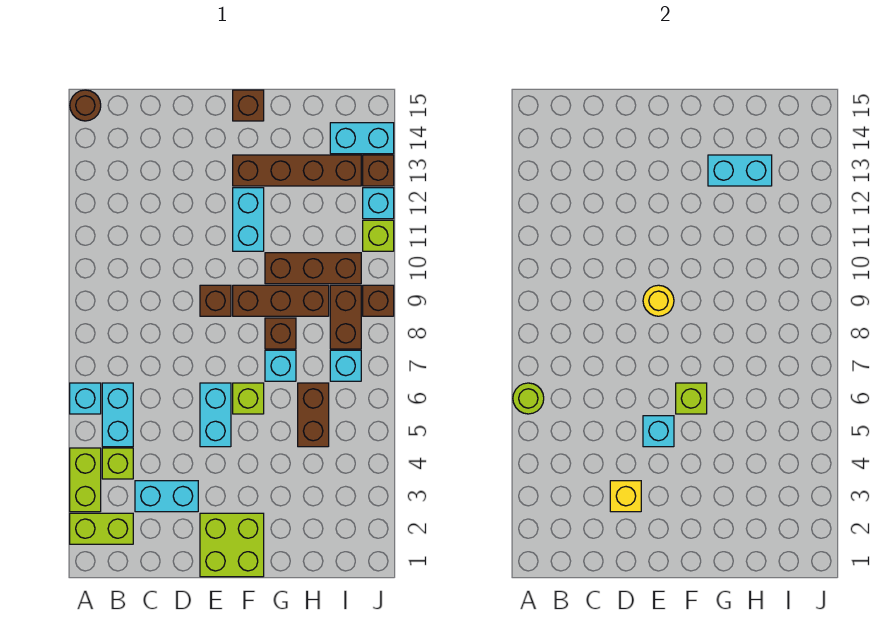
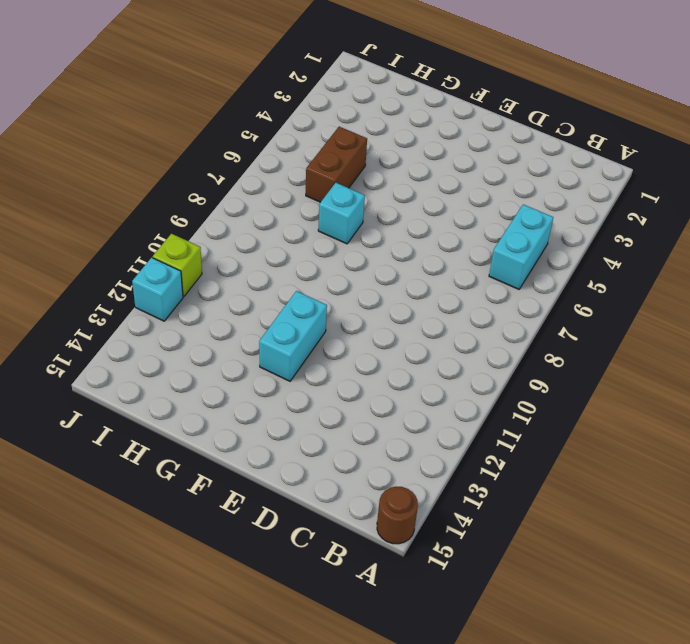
none -> lime 1x2 brick [70,513,133,544]
none -> lime 1x2 brick [70,448,101,512]
none -> cyan 1x1 brick [70,383,101,414]
none -> lime 1x1 brick [102,448,133,479]

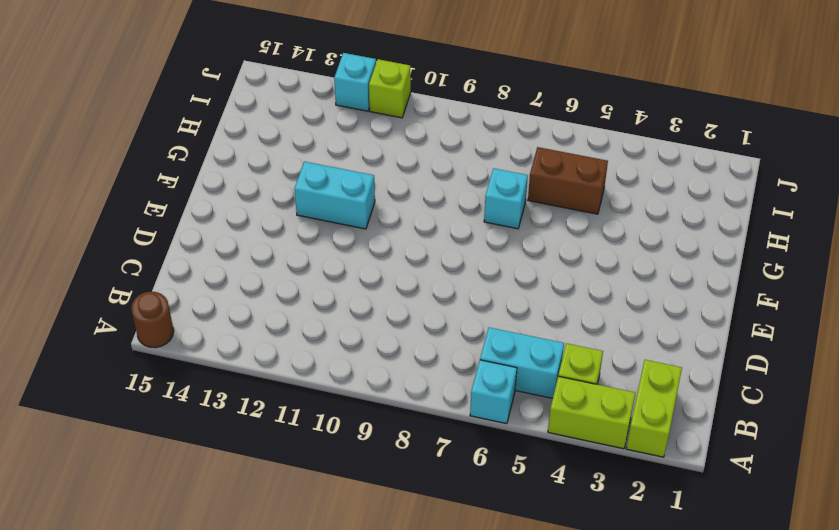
none -> cyan 1x2 brick [135,481,198,512]
none -> lime 2x2 brick [200,513,264,577]
none -> cyan 1x2 brick [200,383,231,447]
none -> brown 1x1 brick [200,285,231,316]

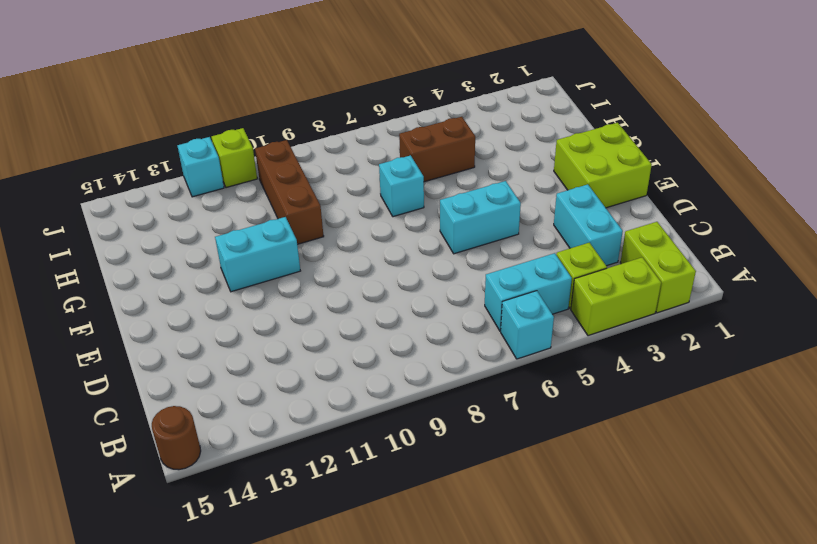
none -> brown 1x1 brick [200,285,231,316]
none -> lime 1x1 brick [233,383,264,414]
none -> brown 1x3 brick [233,285,329,316]
none -> brown 1x4 brick [233,155,361,186]

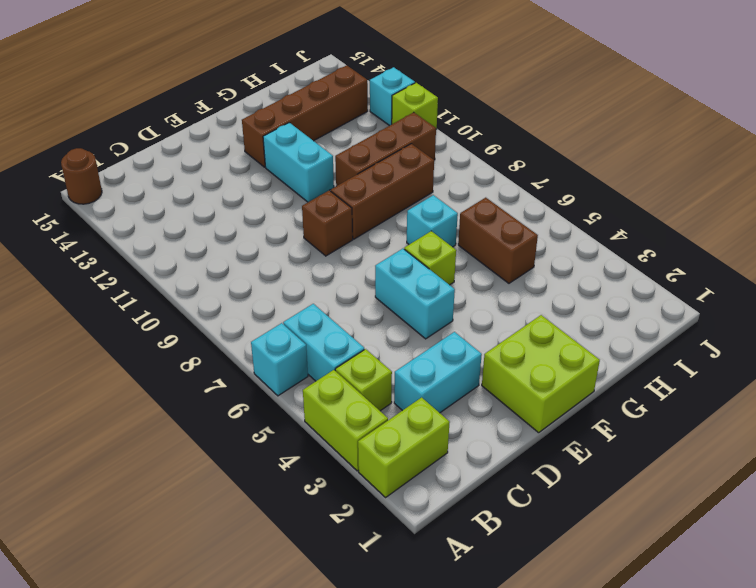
none -> brown 1x1 brick [233,90,264,121]
none -> brown 1x1 brick [265,318,296,349]
none -> cyan 1x1 brick [330,350,361,381]
none -> brown 1x2 brick [330,285,361,349]

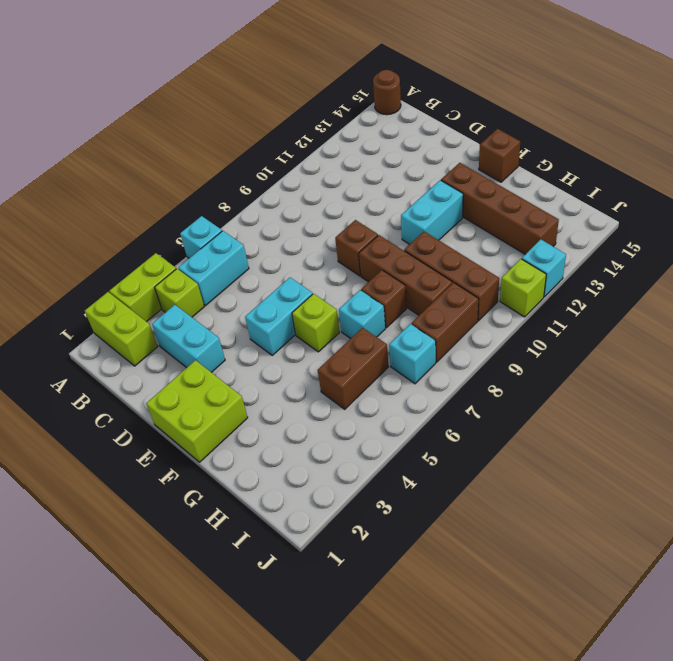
none -> cyan 1x2 brick [330,123,394,154]
none -> brown 1x1 brick [363,285,394,316]
none -> brown 1x1 brick [363,155,394,186]
none -> lime 1x1 round brick [513,383,544,414]

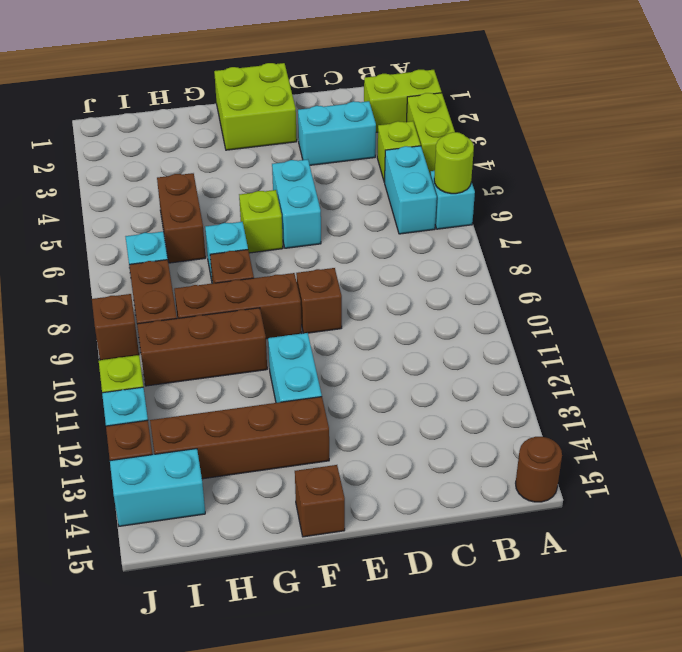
none -> yellow 1x1 brick [610,481,641,512]
none -> cyan 1x1 brick [643,416,674,447]
none -> yellow 1x1 round brick [643,285,674,316]
none -> lime 1x1 brick [676,383,707,414]

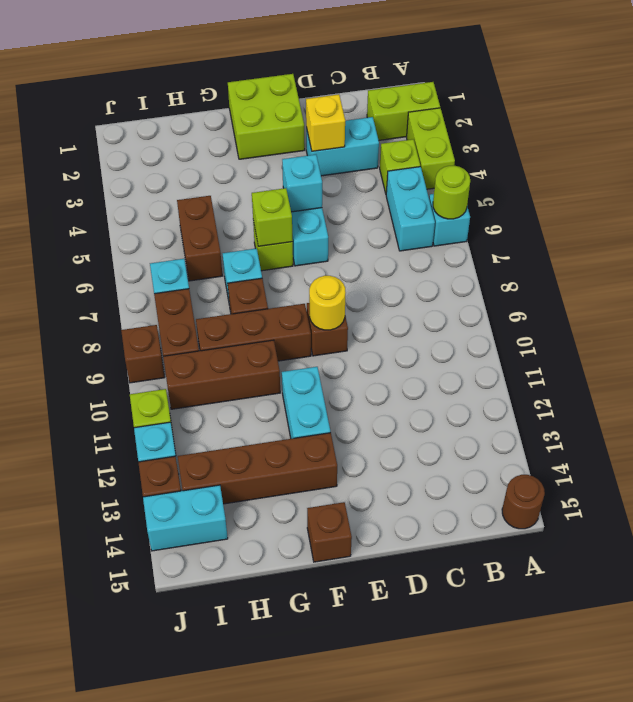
none -> cyan 1x2 brick [708,155,772,186]

